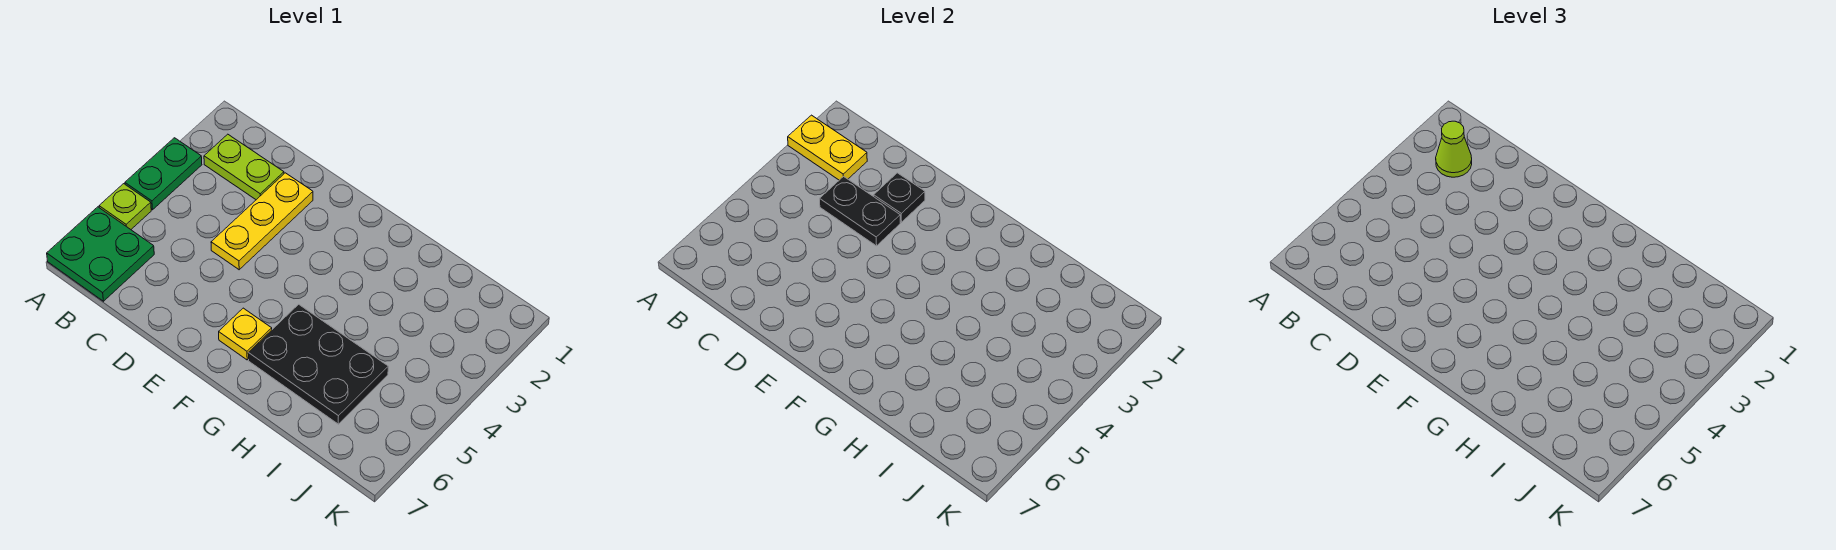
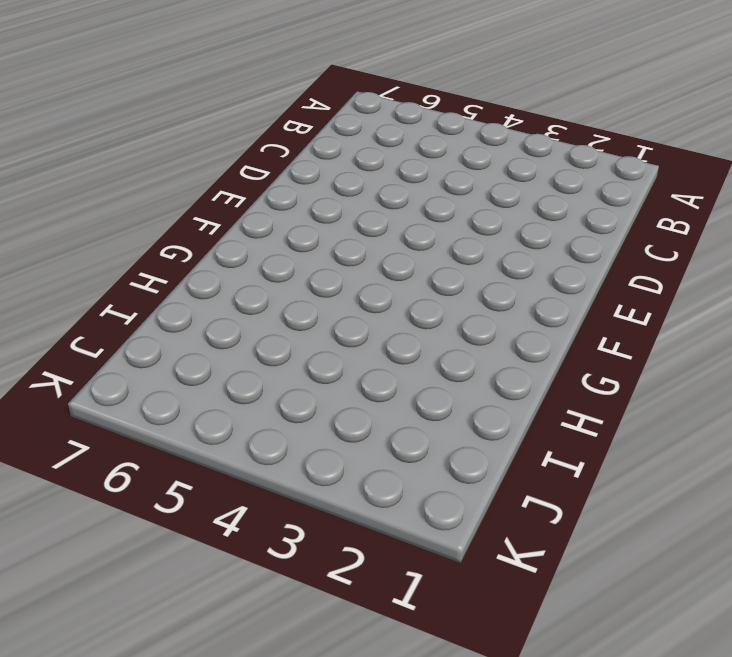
none -> green 1x2 plate [125,138,202,210]
none -> lime 1x1 plate [99,184,151,229]

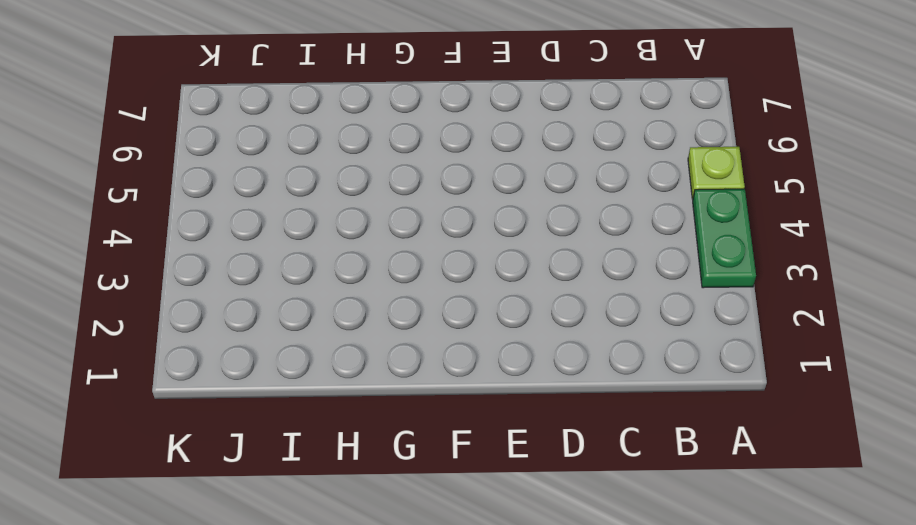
none -> green 2x2 plate [47,207,154,301]
none -> lime 1x2 plate [204,134,284,200]

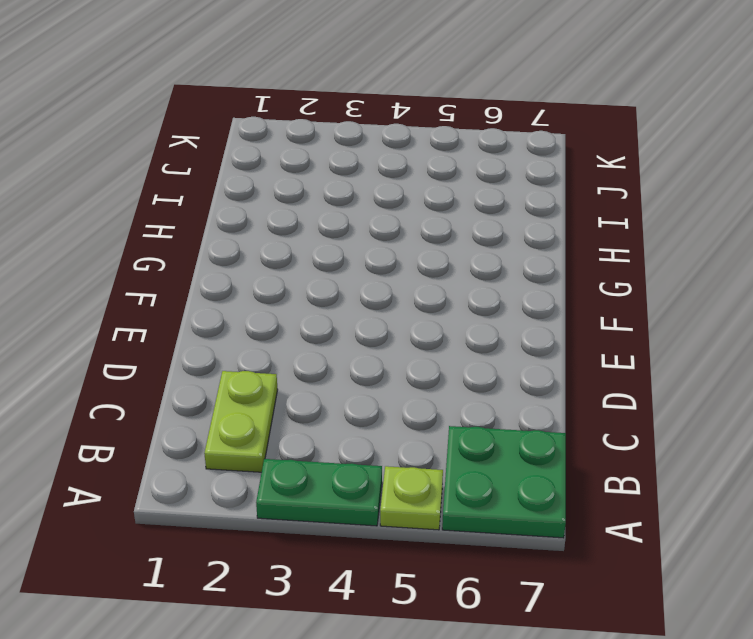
none -> yellow 1x3 plate [211,173,313,270]
none -> yellow 1x1 plate [219,308,272,360]

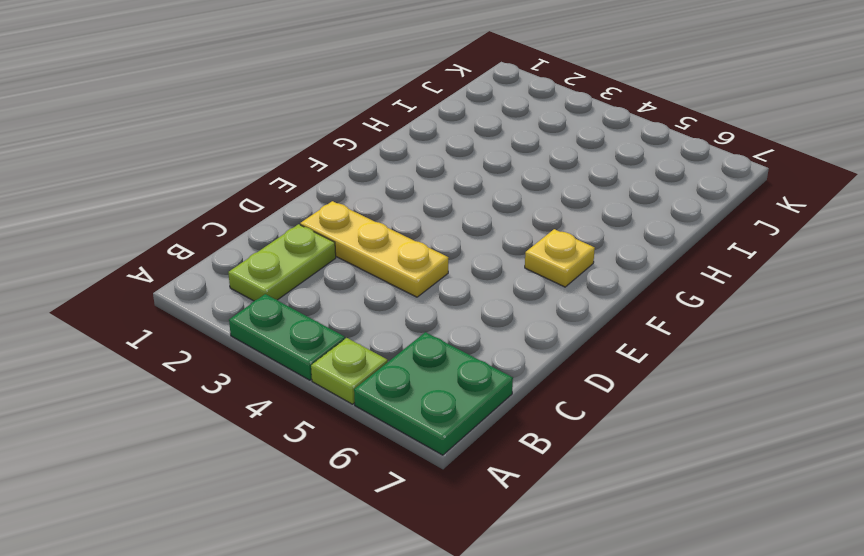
none -> black 2x3 plate [248,304,388,424]
none -> yellow 1x2 plate [788,115,867,180]

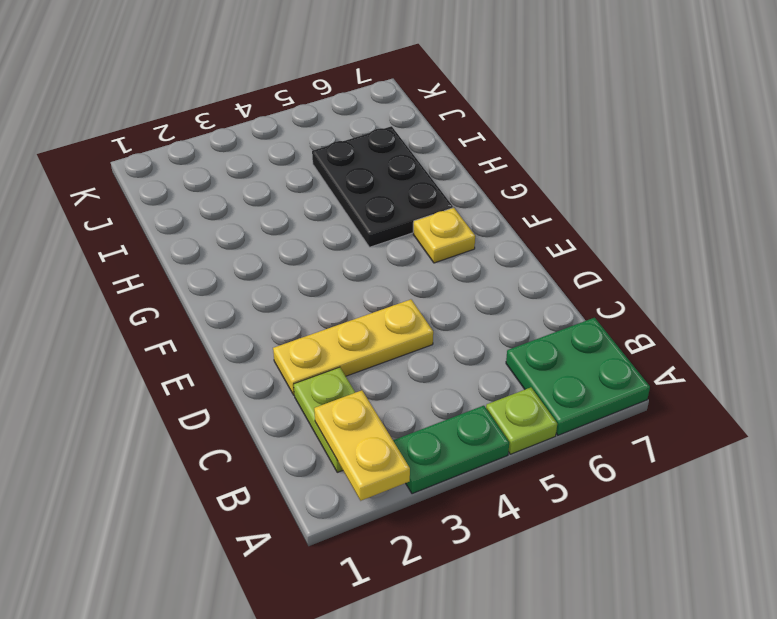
none -> black 1x2 plate [820,176,900,246]
none -> black 1x1 plate [874,173,925,222]

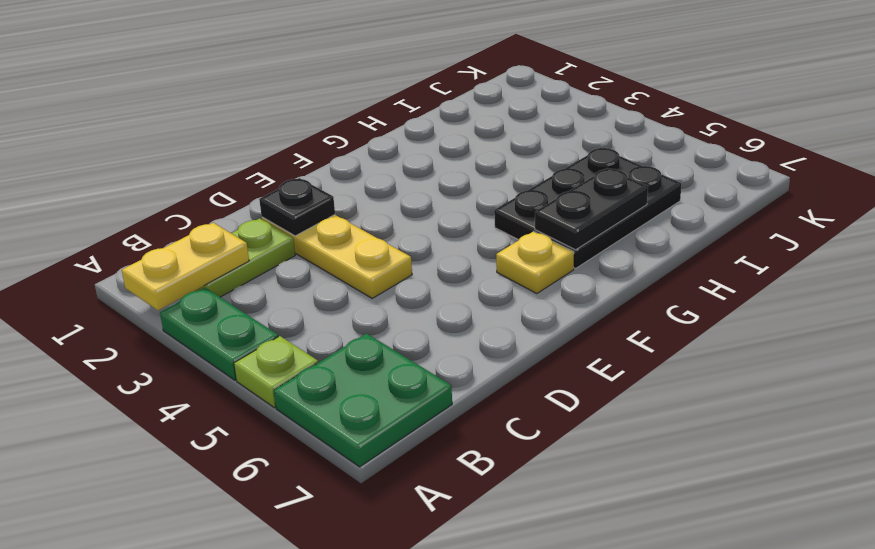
black 1x2 plate [535,168,648,250] -> black 1x2 plate moved to [820,176,900,246]
none -> lime 1x1 cone [1436,121,1472,177]

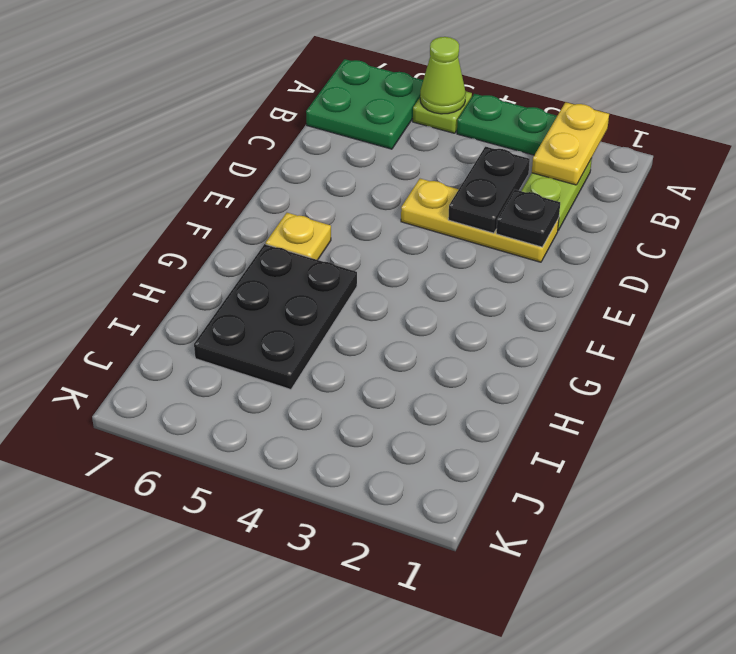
lime 1x1 cone [420,37,466,114] -> lime 1x1 cone moved to [1436,121,1472,177]

